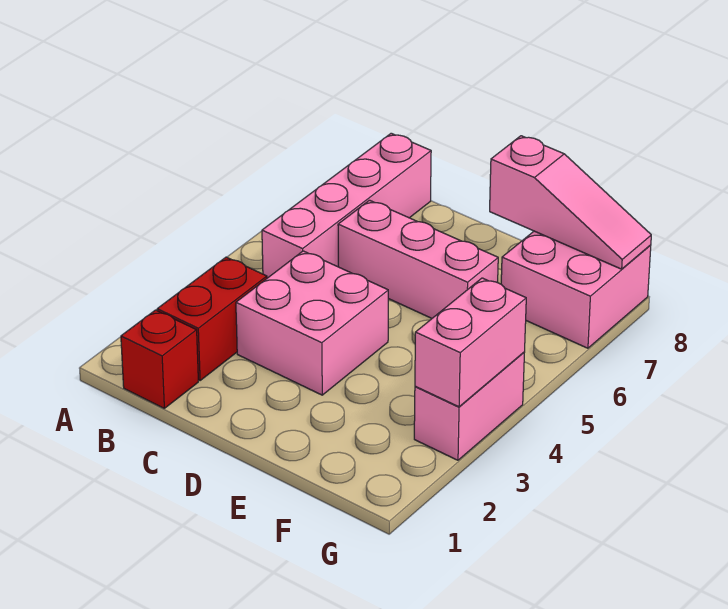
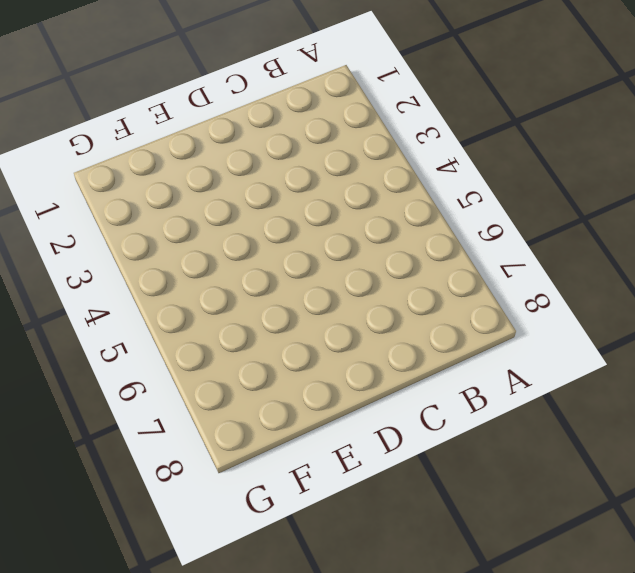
none -> red 1x1 brick [121,310,198,408]
none -> red 1x2 brick [157,257,267,380]

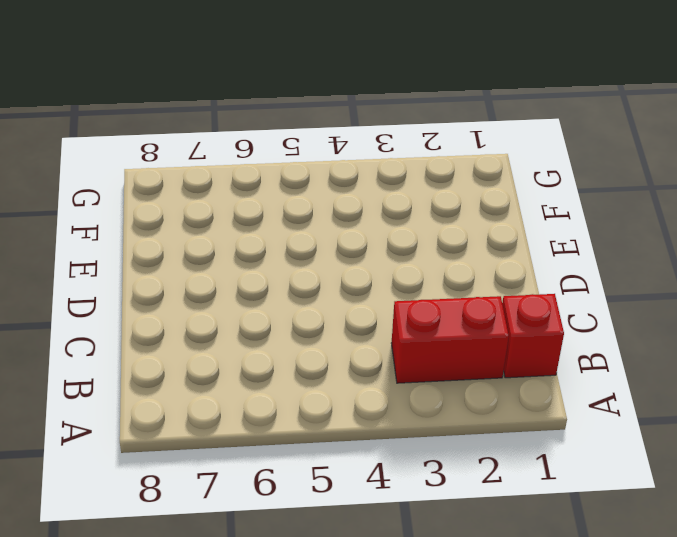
none -> pink 1x4 brick [262,133,431,278]
none -> pink 2x2 brick [236,251,388,395]

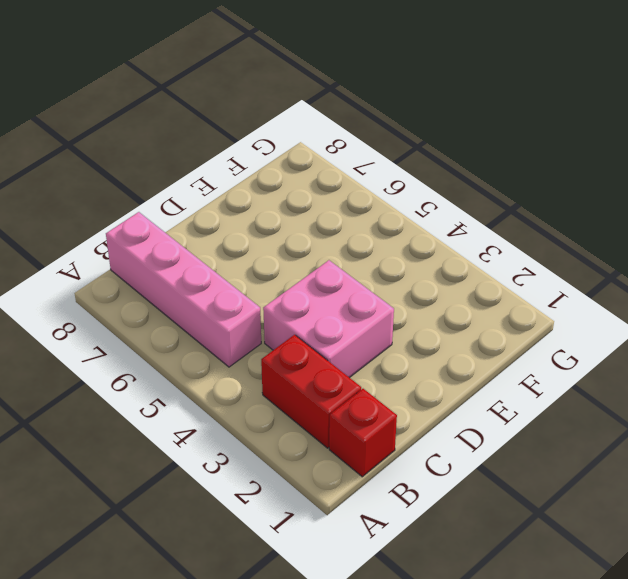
none -> pink 1x3 brick [338,200,498,318]
none -> pink 2x2 brick [501,231,651,348]

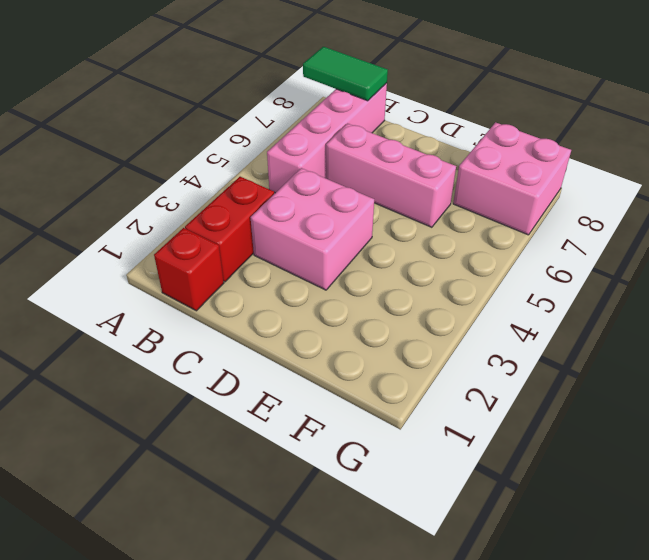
green 1x2 tile [303,47,388,101] -> none
none -> pink 1x2 brick [414,353,524,460]
none -> pink 1x3 slope [490,136,651,269]

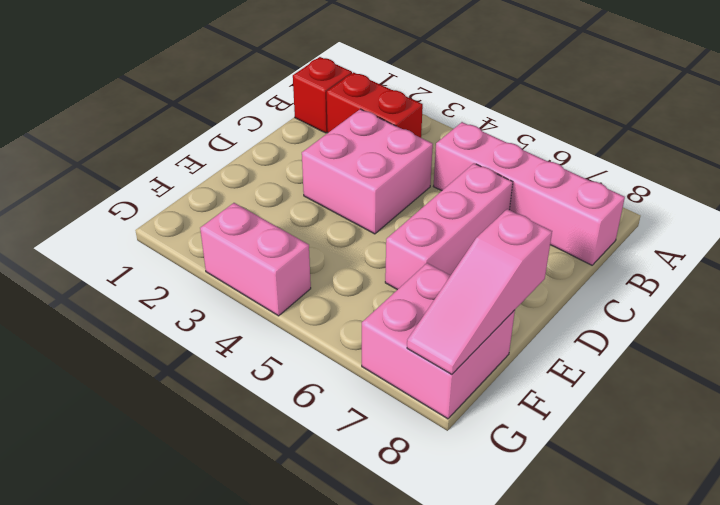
none -> pink 1x2 brick [415,278,526,407]

